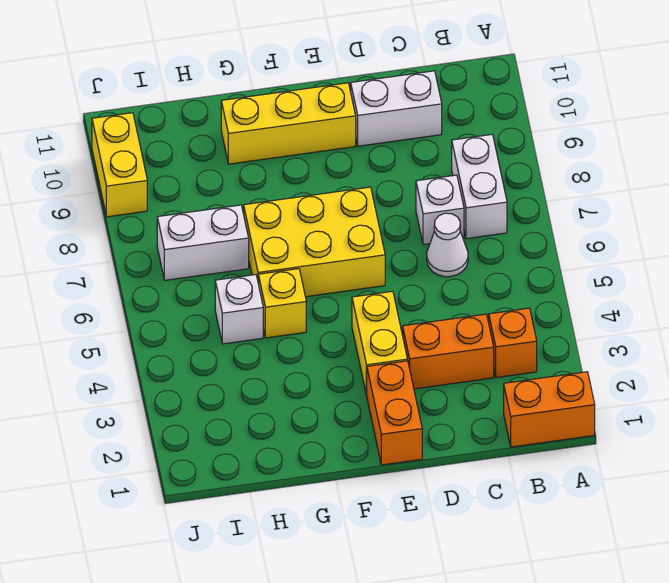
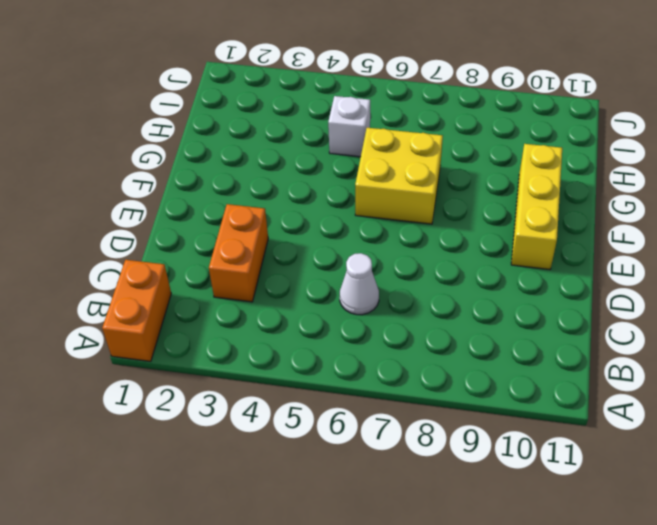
yellow 2x2 brick [355,128,443,224] -> yellow 2x3 brick [244,187,385,297]
none -> orange 1x1 brick [489,308,537,378]
none -> white 1x2 brick [452,135,507,239]
none -> white 1x1 brick [416,175,464,245]

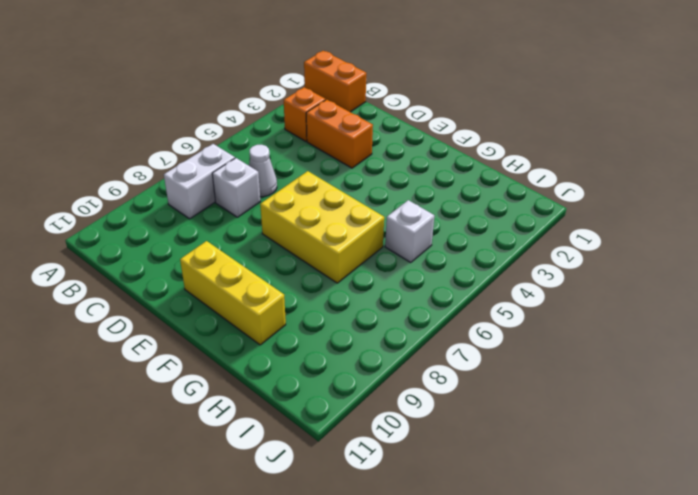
none -> white 1x2 brick [351,71,442,146]
none -> orange 1x2 brick [367,361,422,465]
none -> yellow 1x2 brick [352,291,407,395]

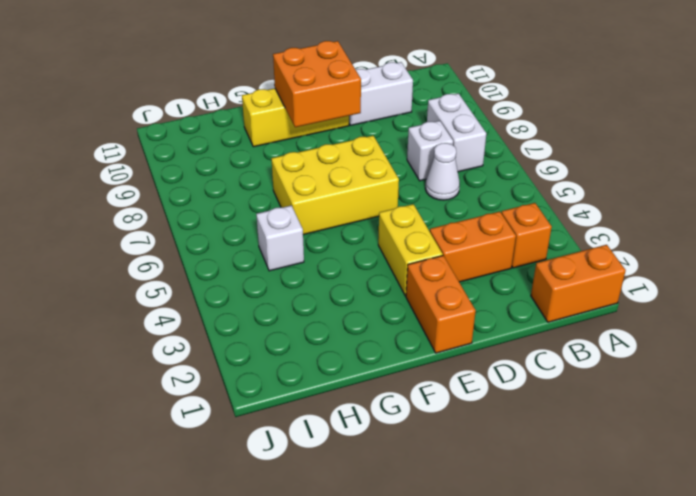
orange 2x2 brick [273,41,361,127] -> none
none -> yellow 1x1 brick [258,269,306,338]
none -> white 1x2 brick [157,205,249,280]
none -> yellow 1x2 brick [92,113,147,217]

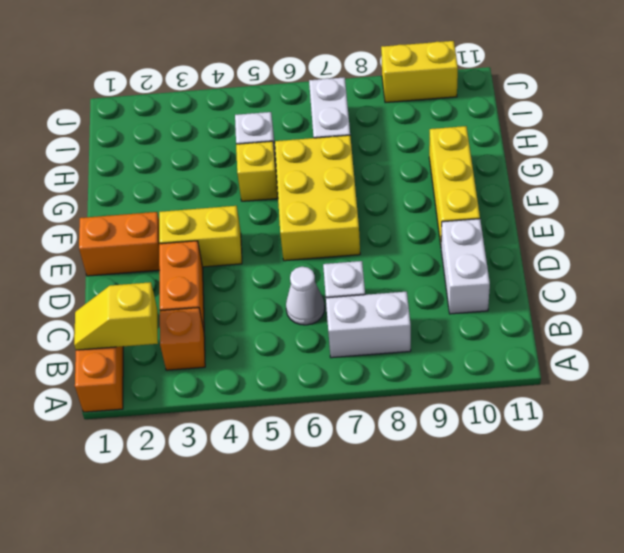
yellow 1x2 slope [74,282,158,350] -> none

